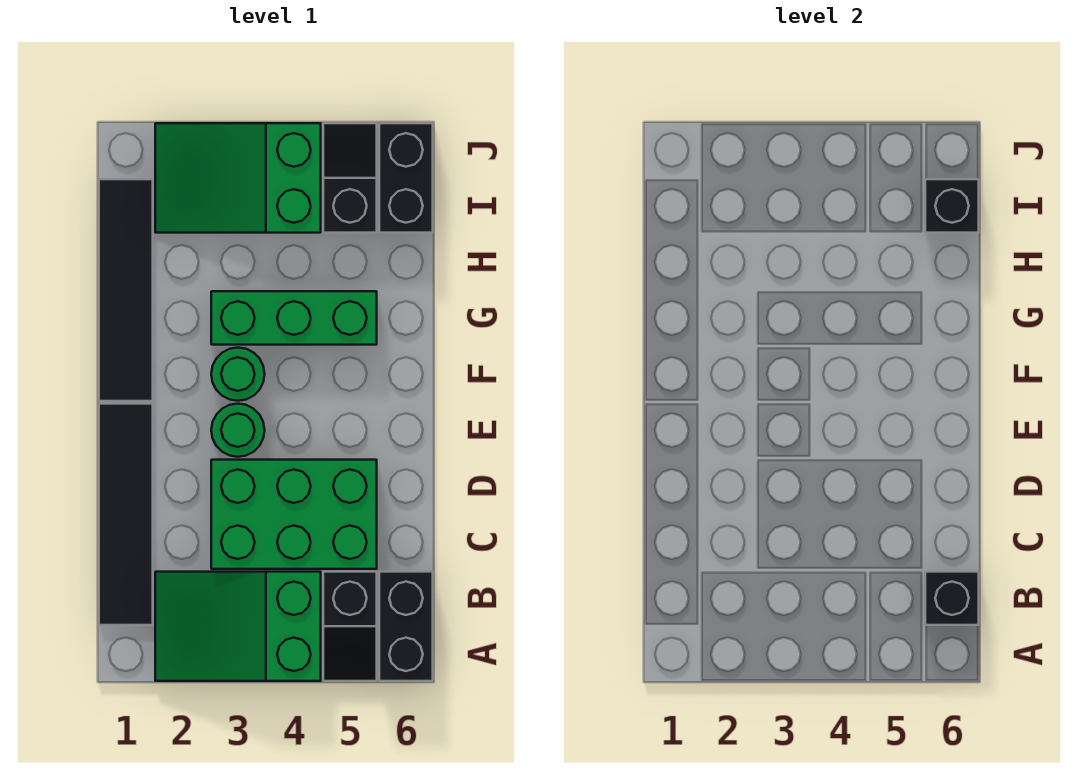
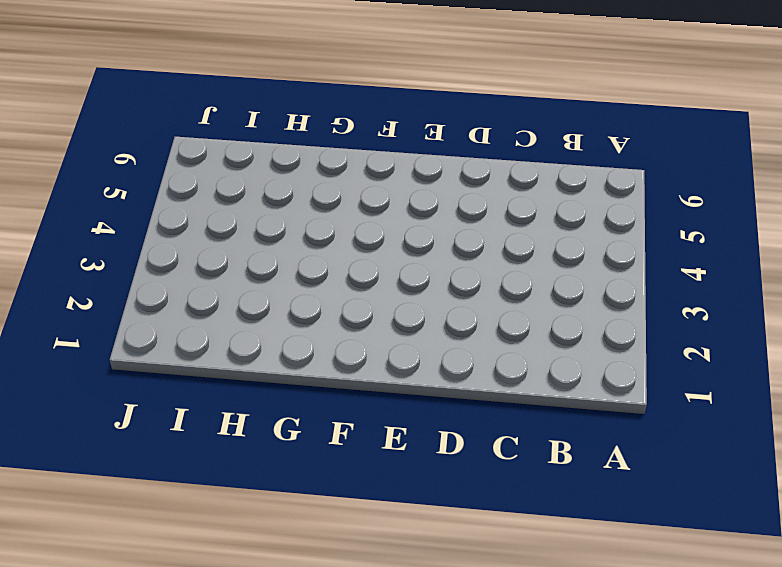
none -> green 2x3 slope [155,572,321,681]
none -> black 1x2 slope [323,572,377,681]
none -> black 1x2 brick [379,572,433,681]

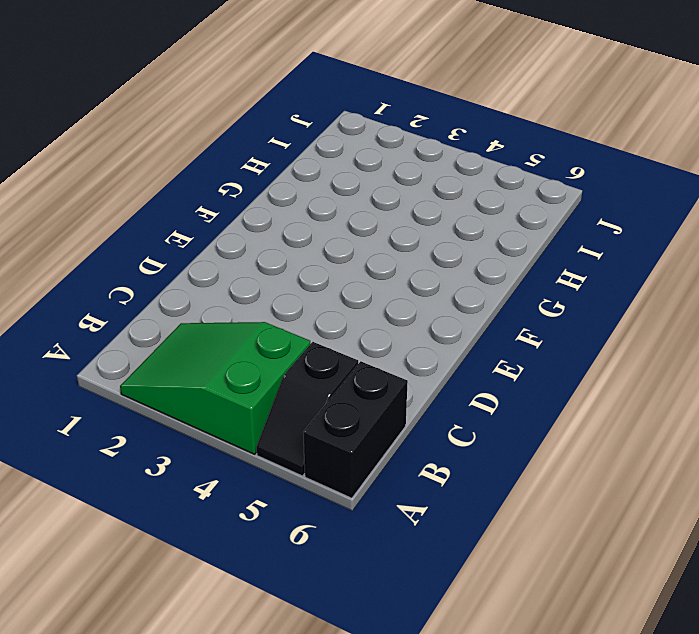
none -> black 1x4 tile [99,404,153,625]
none -> green 2x3 brick [211,460,377,569]
none -> green 1x1 round brick [211,404,265,457]

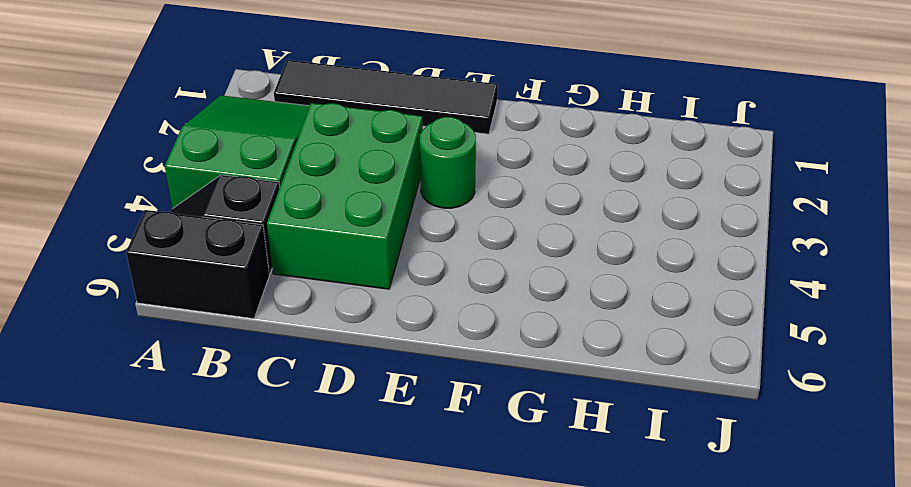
none -> black 1x4 tile [99,179,153,401]
none -> green 1x1 round brick [211,348,265,401]
none -> green 1x3 brick [211,291,377,345]

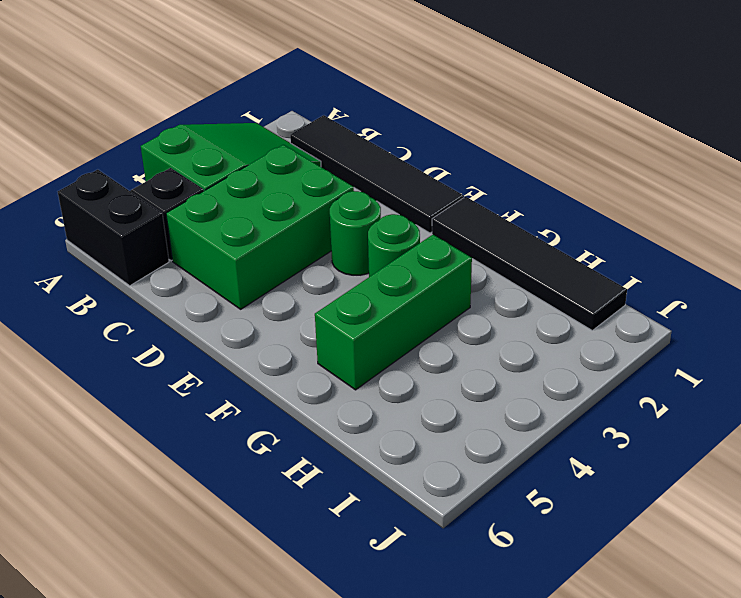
none -> green 2x3 slope [155,123,321,233]
none -> black 1x2 slope [323,123,377,233]
none -> black 1x2 brick [379,123,433,233]

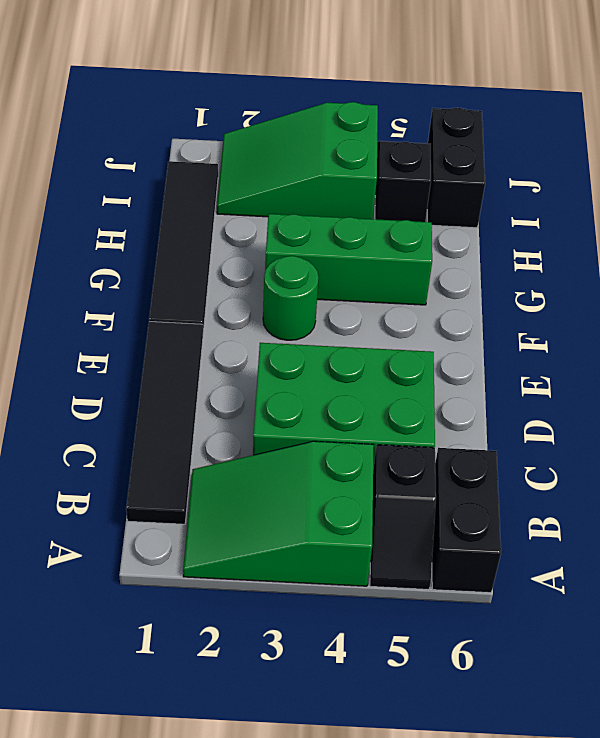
none -> green 1x1 round brick [211,404,265,457]
none -> black 1x1 brick [925,572,979,625]
none -> black 1x1 brick [925,179,979,233]

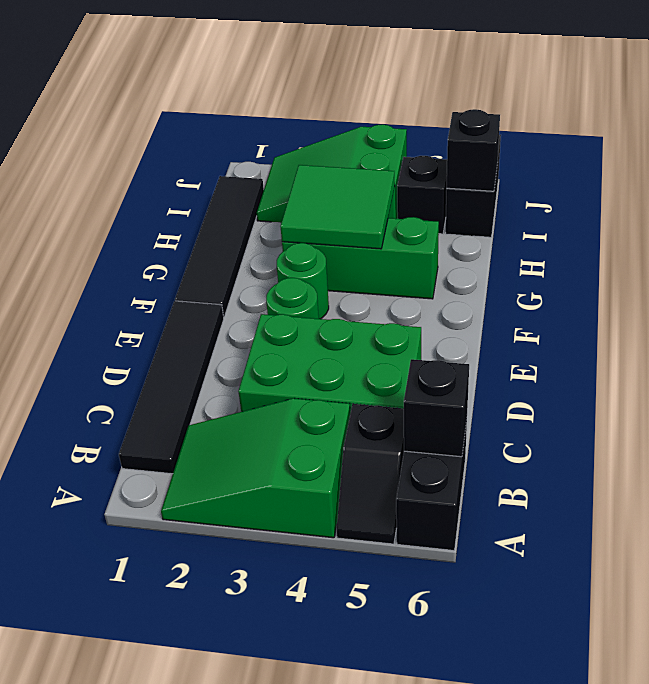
green 2x2 tile [280,165,395,249] -> none

